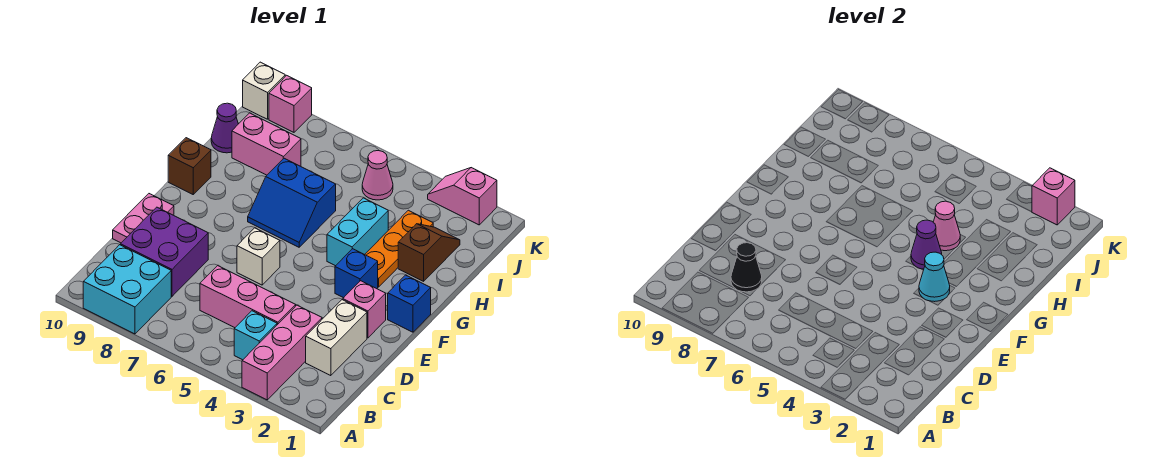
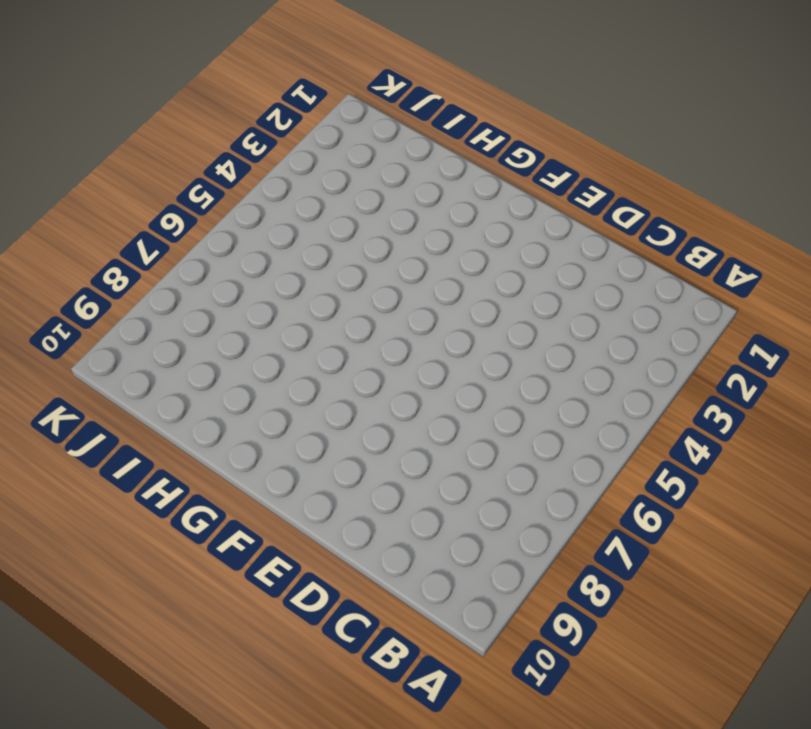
none -> pink 1x3 brick [242,305,322,400]
none -> cyan 2x2 brick [83,245,171,334]
none -> cyan 1x1 brick [234,311,277,360]

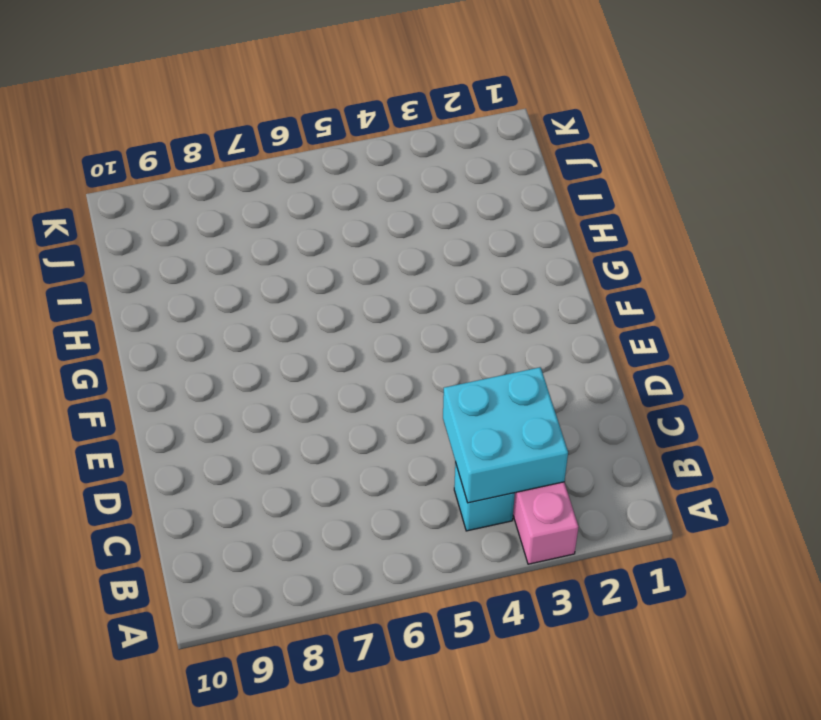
cyan 2x2 brick [443,367,568,503] -> cyan 2x2 brick moved to [83,245,171,334]
none -> white 1x2 brick [306,300,367,376]
none -> pink 1x3 brick [200,266,296,328]
none -> purple 2x2 brick [121,207,208,296]

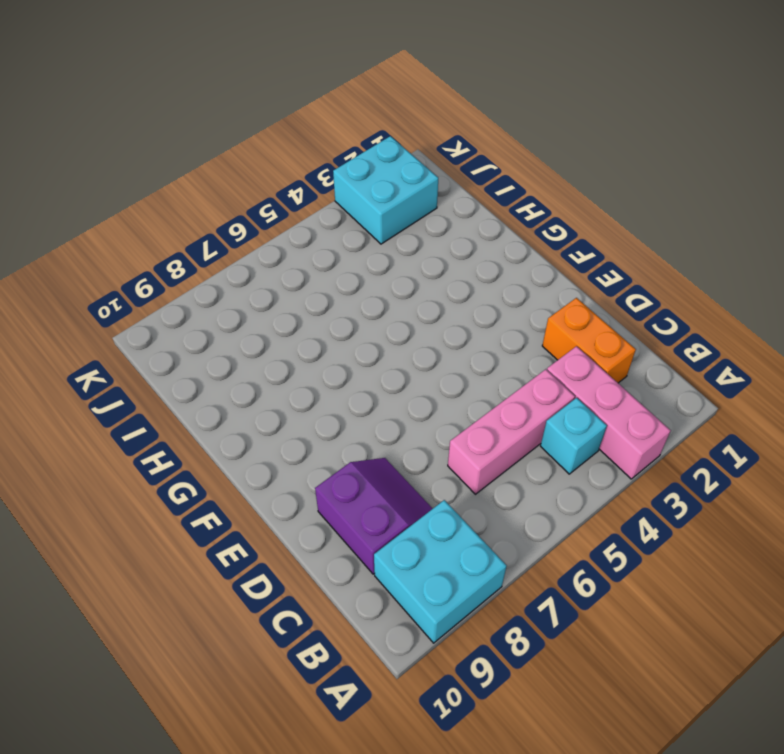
orange 1x2 brick [542,298,636,383] -> white 1x2 brick [306,300,367,376]
purple 2x2 slope [315,458,433,574] -> purple 2x2 brick [121,207,208,296]
cyan 2x2 brick [333,136,438,244] -> pink 1x2 slope [428,168,497,225]
none -> pink 1x2 plate [113,194,174,243]
none -> pink 1x1 brick [343,281,386,338]
none -> white 1x1 brick [237,228,280,285]

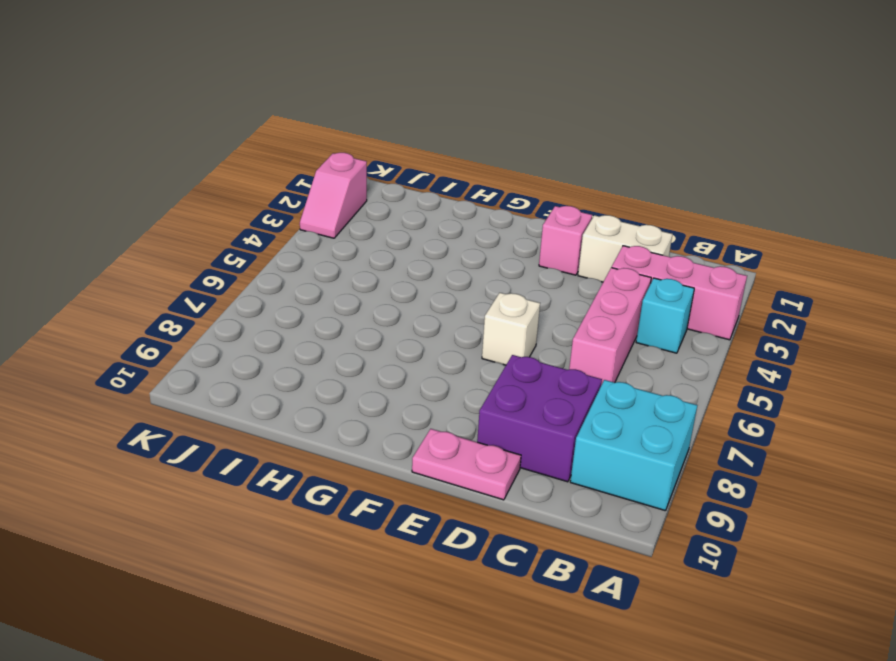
none -> blue 1x1 brick [388,275,431,332]
none -> blue 1x1 brick [335,249,378,298]
none -> orange 1x3 plate [365,210,433,287]

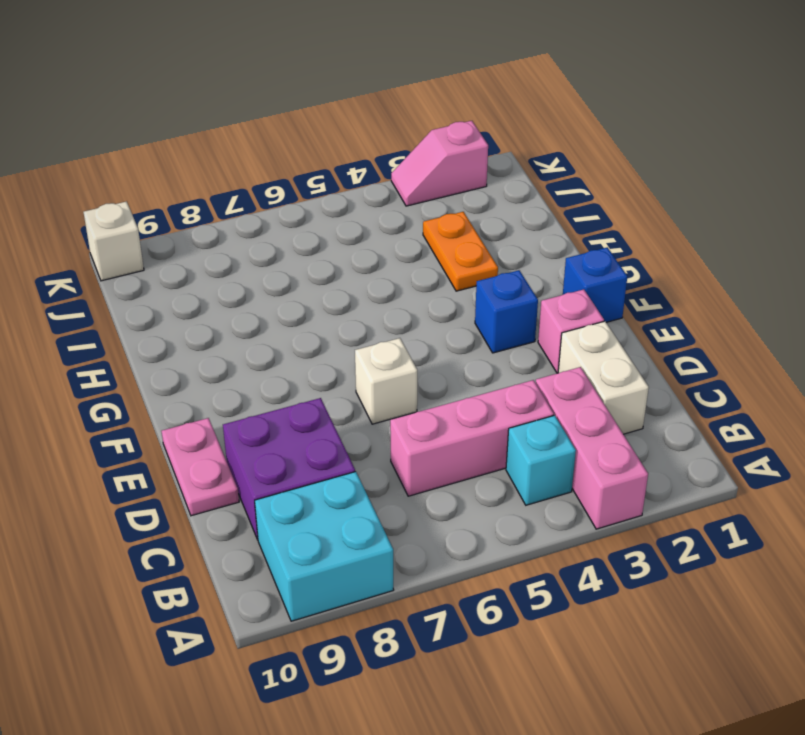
orange 1x2 plate [423,212,498,291] -> orange 1x3 plate [365,210,433,287]
none -> cyan 1x2 brick [327,198,388,266]
none -> blue 2x2 slope [248,158,336,247]
none -> brown 1x1 brick [168,138,211,194]

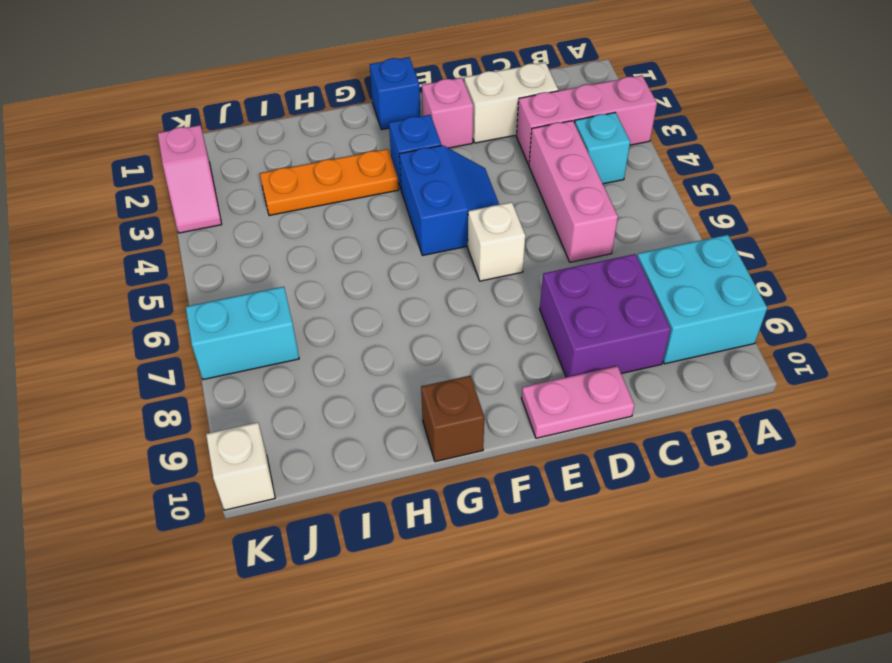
blue 2x2 slope [399,145,499,256] -> blue 2x2 slope moved to [248,158,336,247]
cyan 1x2 brick [186,287,299,380] -> cyan 1x2 brick moved to [327,198,388,266]
none -> brown 1x2 slope [398,224,460,281]
none -> pink 1x2 brick [232,113,301,175]
none -> purple 1x1 cone [211,103,238,153]

